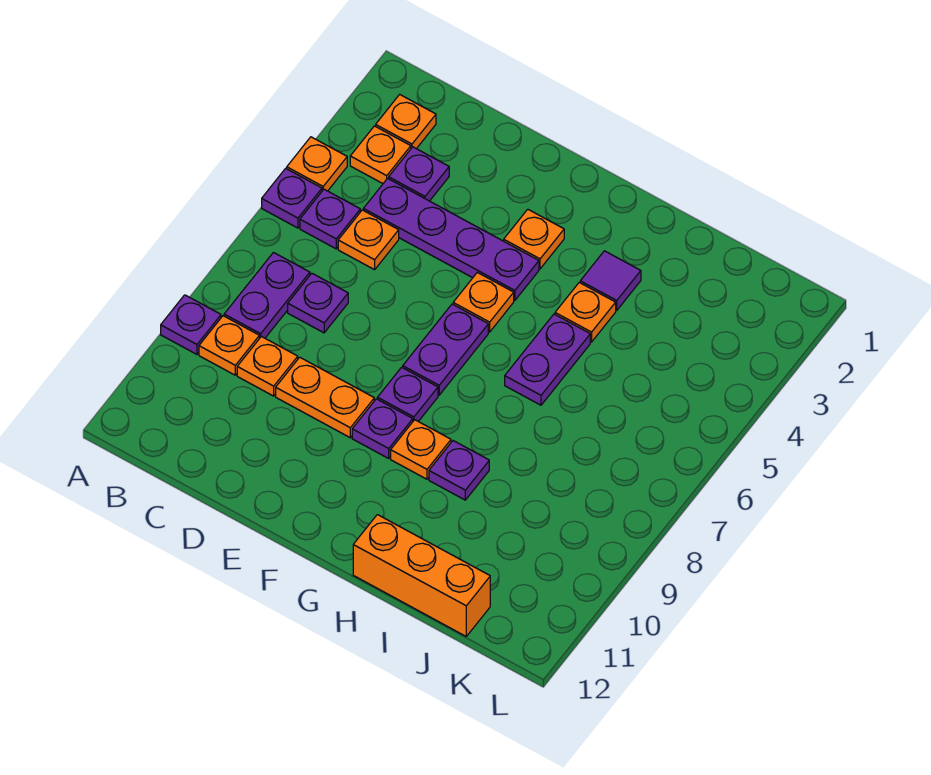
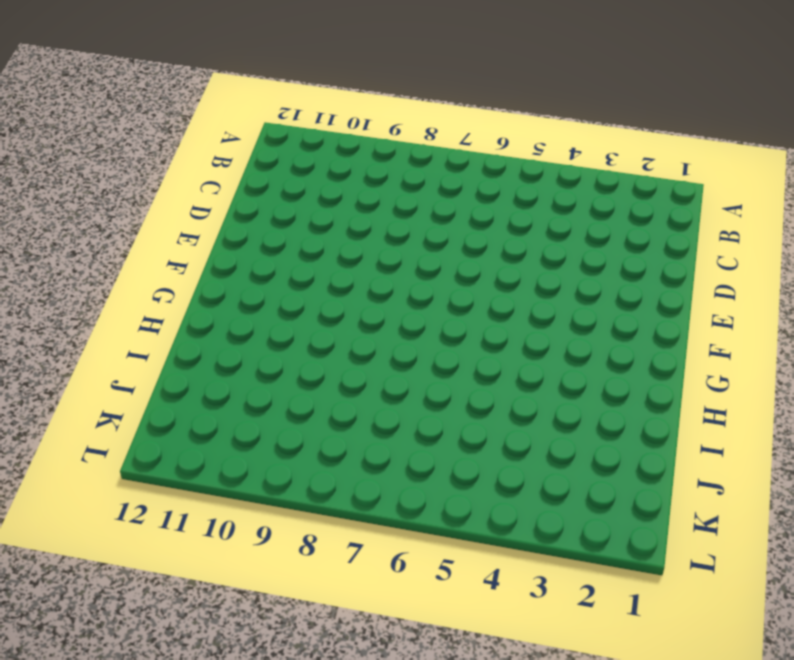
none -> orange 1x1 plate [287,137,347,191]
none -> purple 1x1 plate [262,168,322,228]
none -> purple 1x1 plate [161,295,221,354]

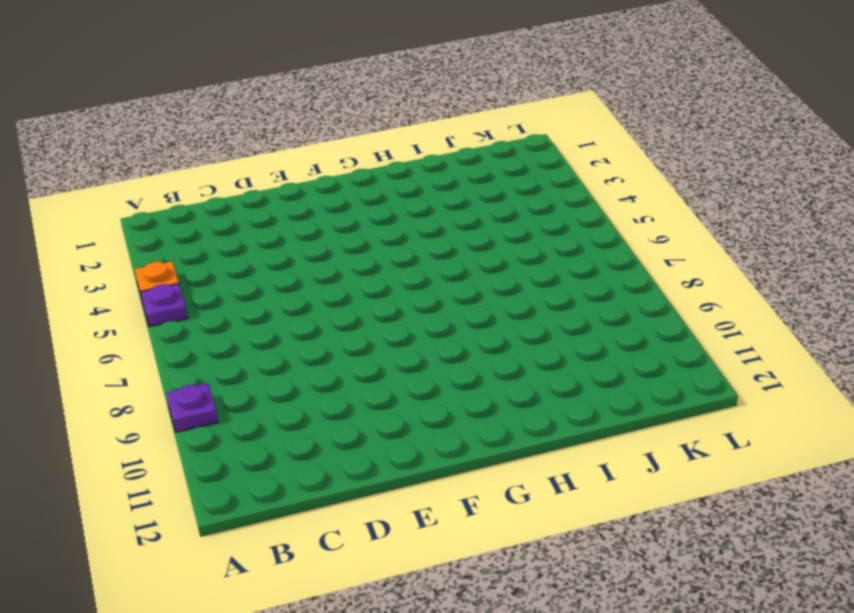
none -> orange 1x1 plate [376,94,436,149]
none -> orange 1x1 plate [350,126,411,184]
none -> purple 1x1 plate [300,189,360,249]

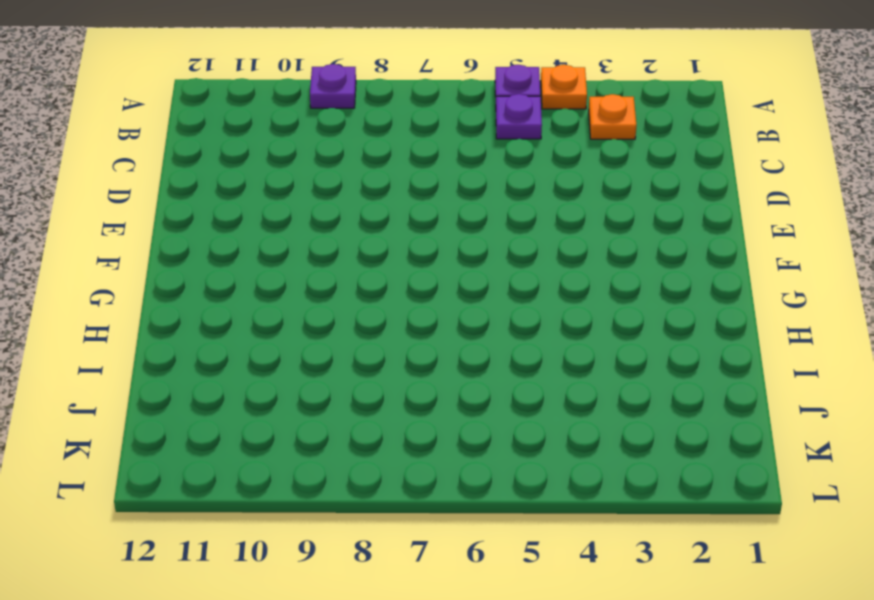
none -> orange 1x1 plate [376,94,436,149]
none -> purple 1x2 plate [224,253,310,339]
none -> orange 1x1 plate [199,316,259,375]

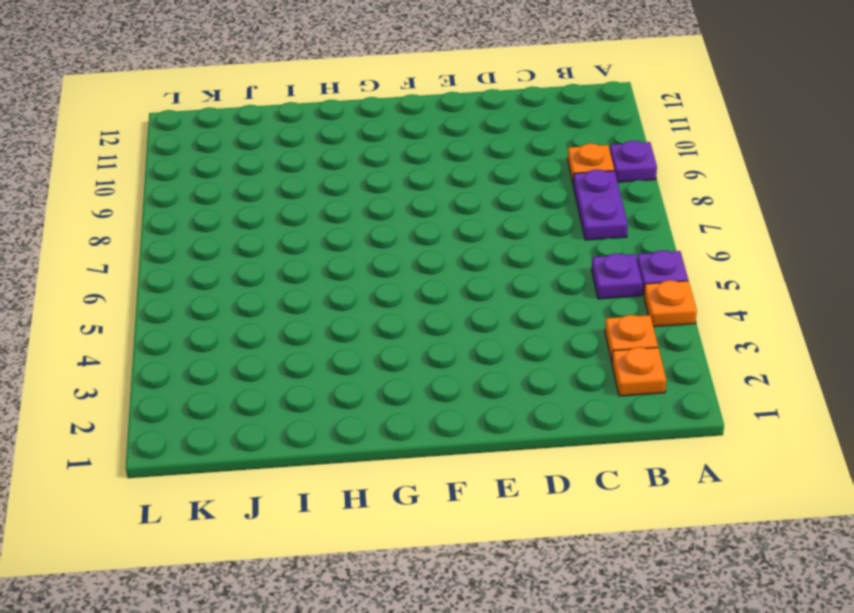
none -> purple 1x1 plate [389,147,449,201]
none -> purple 1x4 plate [363,179,539,300]
none -> orange 1x1 plate [338,210,399,270]

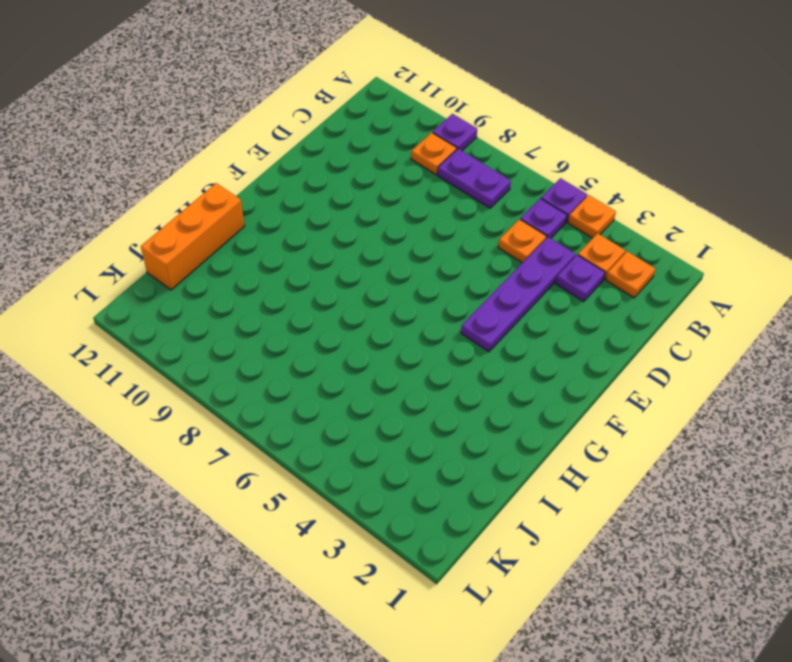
none -> purple 1x1 plate [288,274,348,333]
none -> orange 1x1 plate [237,336,298,396]
none -> orange 1x2 plate [276,357,374,438]

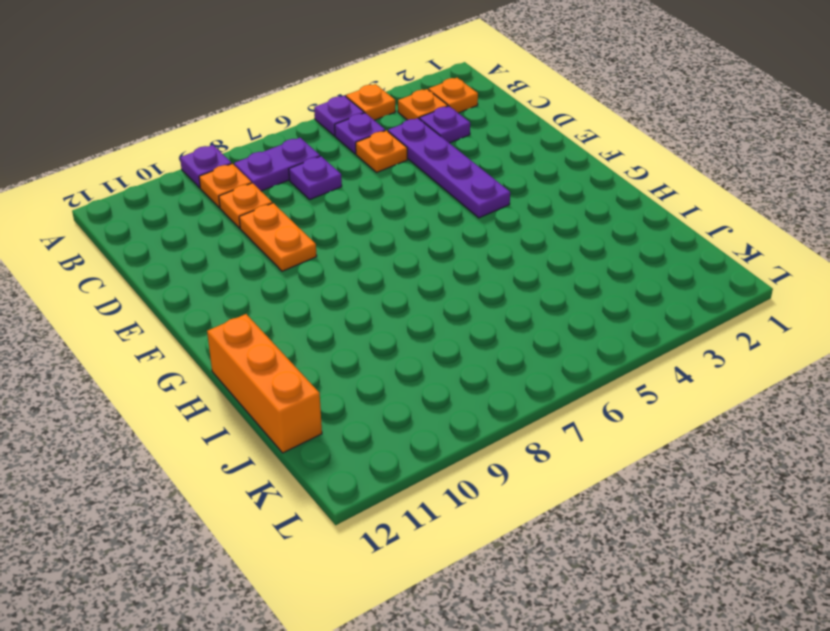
none -> orange 1x1 plate [504,209,564,269]
none -> orange 1x1 plate [453,272,514,332]
none -> purple 1x2 plate [403,304,488,395]

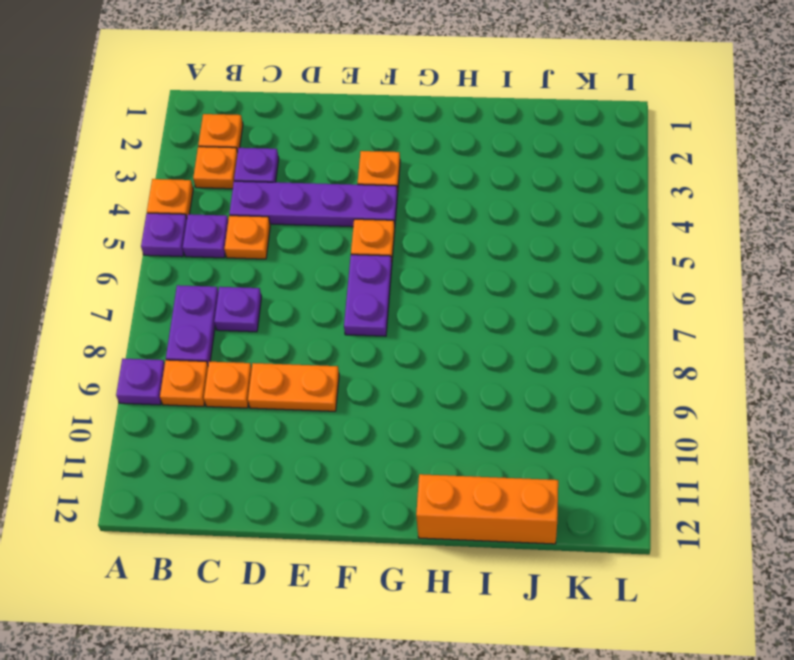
none -> purple 1x1 plate [377,367,438,421]
none -> purple 1x1 plate [352,399,413,458]
none -> orange 1x1 plate [391,420,451,479]

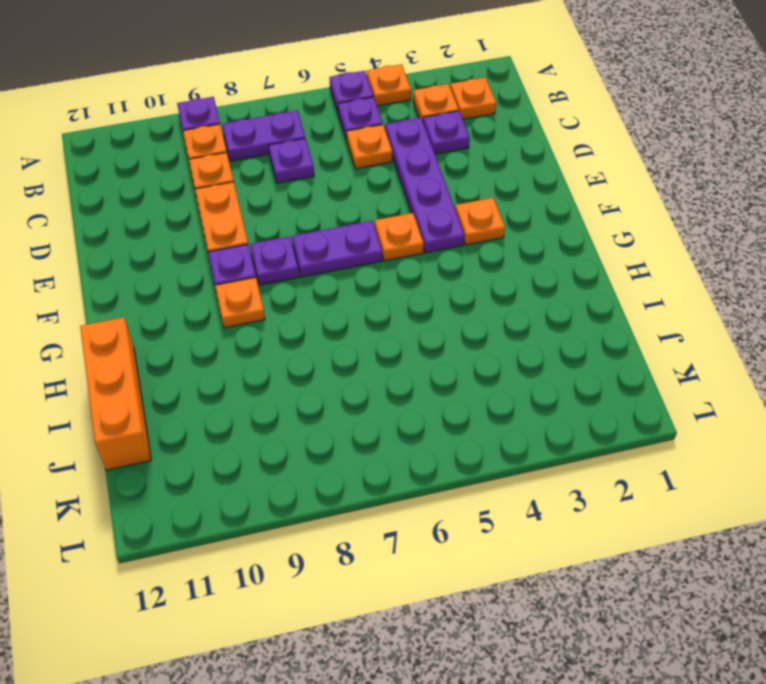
none -> purple 1x1 tile [580,251,641,310]
none -> orange 1x1 plate [555,283,616,342]
none -> purple 1x2 plate [505,314,590,405]

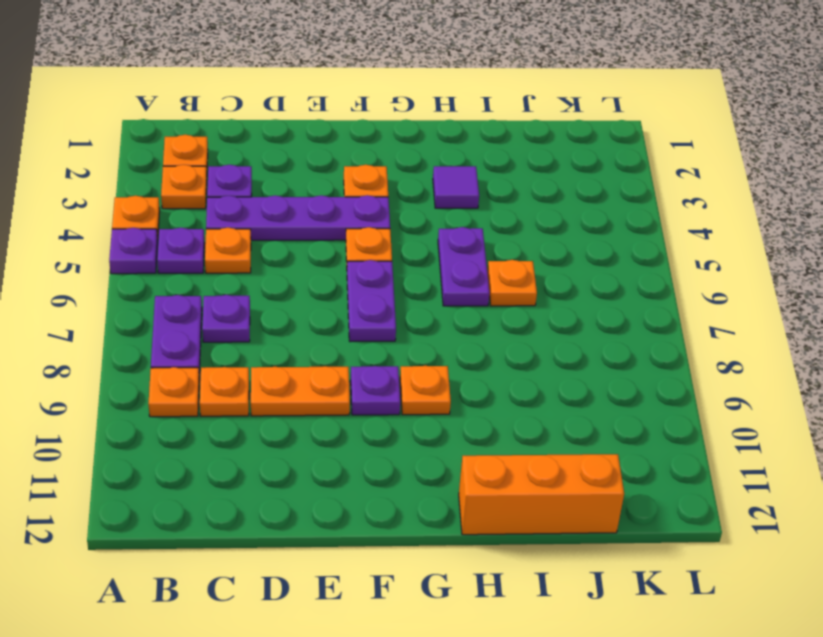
orange 1x1 plate [487,260,537,306] -> orange 1x1 plate moved to [555,283,616,342]
none -> purple 1x1 plate [161,295,221,354]
none -> purple 1x1 plate [377,367,438,421]
none -> purple 1x1 plate [429,441,489,500]

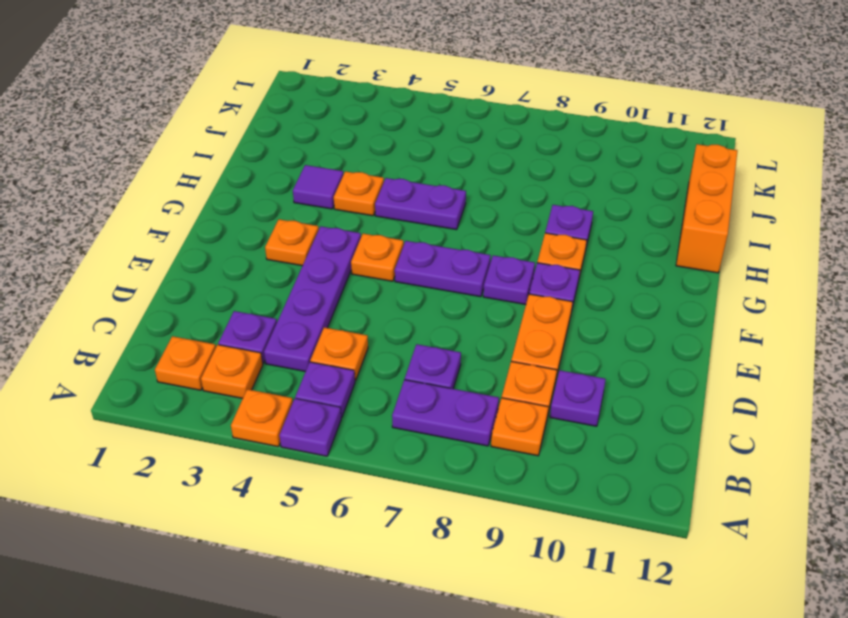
purple 1x1 plate [550,370,606,426] -> purple 1x1 plate moved to [161,295,221,354]

